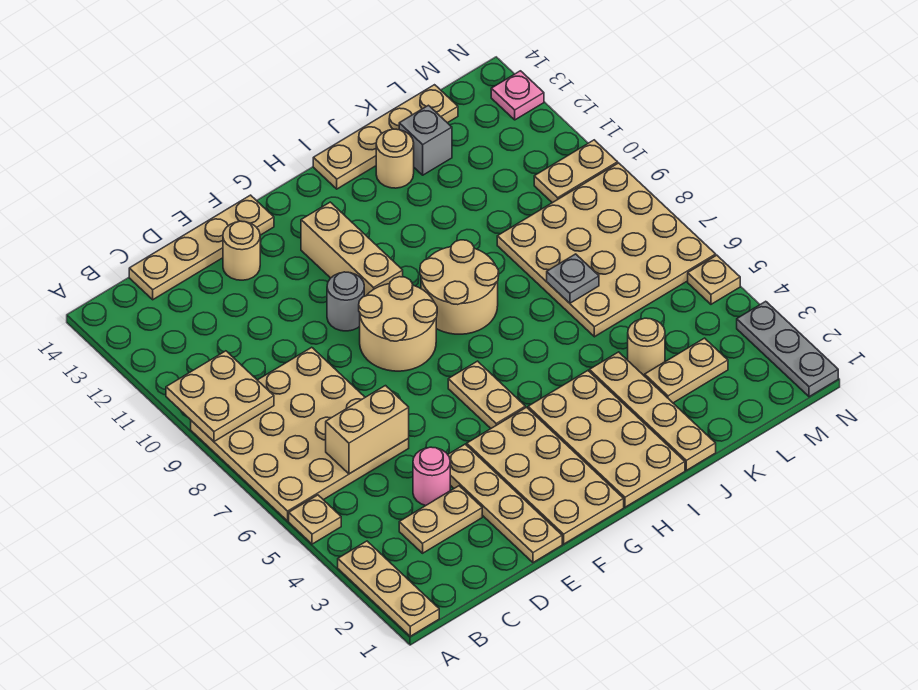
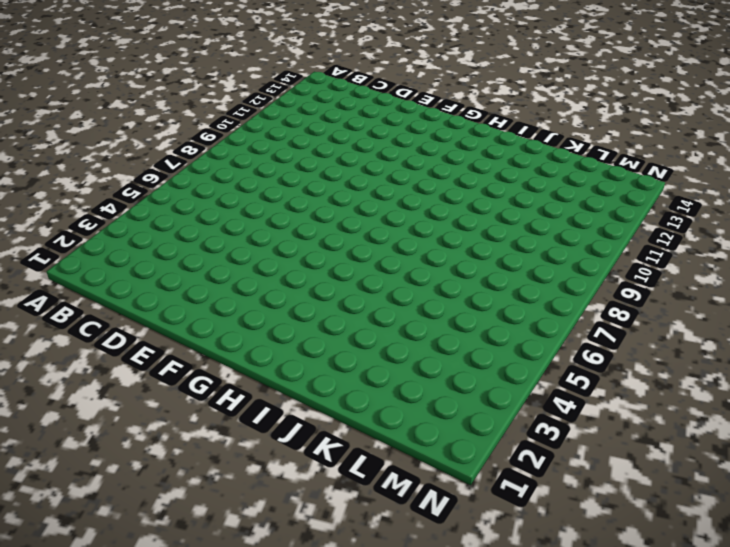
none -> tan 1x3 plate [338,541,439,636]
none -> tan 1x1 plate [289,495,341,544]
none -> tan 4x4 plate [191,347,409,521]

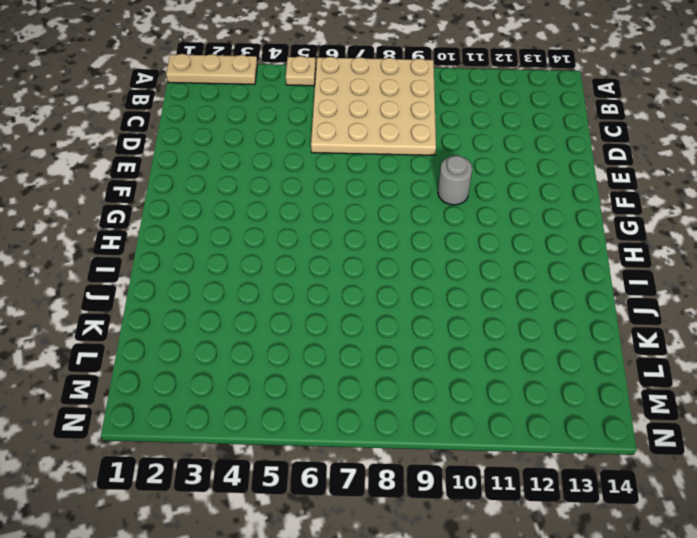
none -> tan 1x2 plate [399,486,482,553]
none -> tan 1x4 plate [129,195,274,300]
none -> pink 1x1 round brick [413,447,450,506]

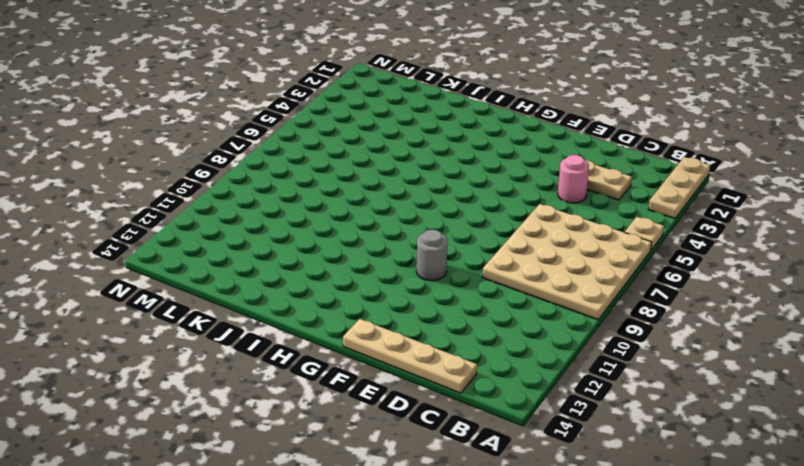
none -> tan 1x4 plate [448,444,562,563]
none -> tan 1x1 round brick [223,221,260,280]
none -> tan 2x4 plate [467,407,624,544]

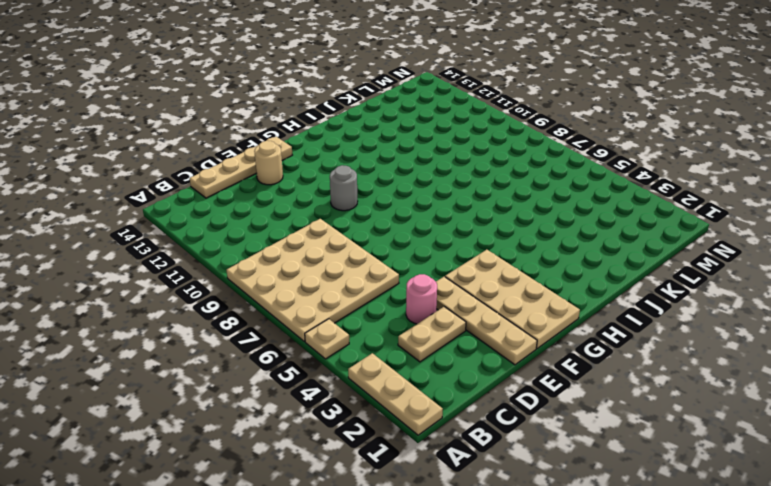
none -> tan 2x2 round brick [359,277,437,371]
none -> tan 1x2 plate [448,361,525,428]
none -> tan 1x3 brick [301,202,403,296]

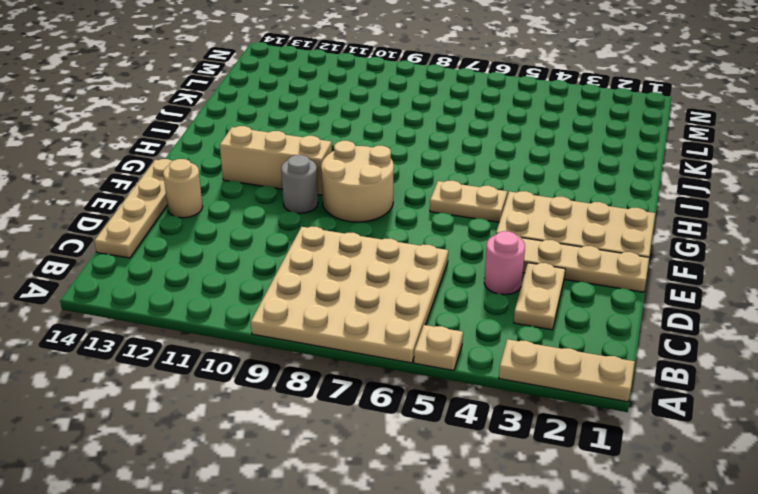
none -> tan 2x4 plate [528,371,685,507]
none -> tan 2x2 round brick [420,240,499,334]
none -> tan 1x4 plate [313,85,458,189]

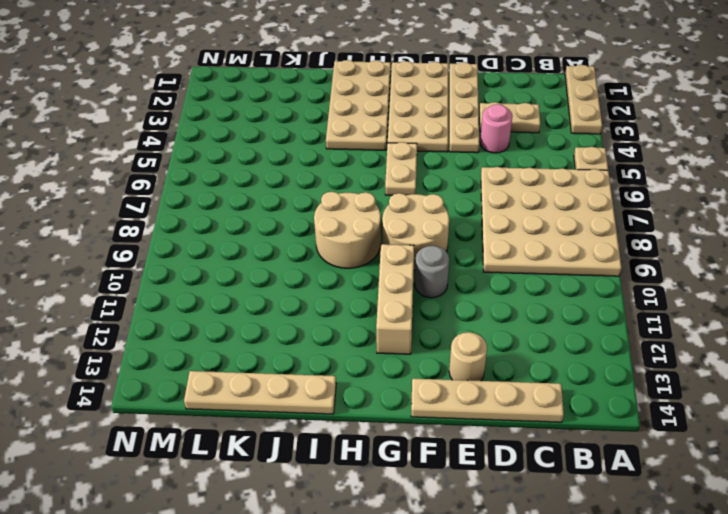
none -> tan 1x4 plate [589,352,716,470]
none -> tan 1x1 round brick [376,129,414,188]
none -> tan 1x2 plate [645,338,728,403]

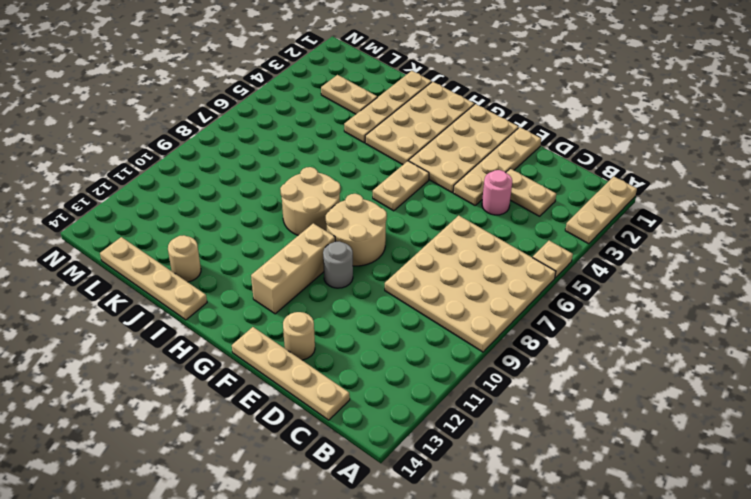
none -> tan 1x1 round brick [628,318,665,376]
none -> tan 4x4 plate [497,163,716,337]
none -> grey 1x1 brick [399,105,452,175]

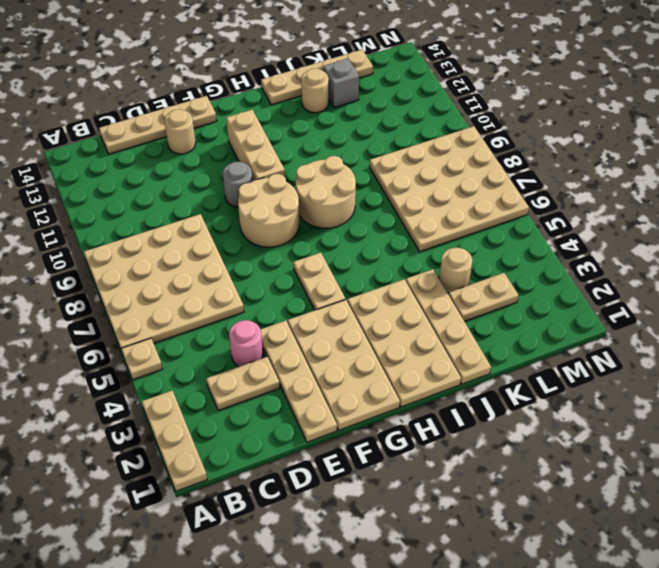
none -> tan 1x2 plate [534,140,618,203]
none -> grey 1x3 plate [737,301,838,397]
none -> tan 1x1 plate [688,255,740,304]

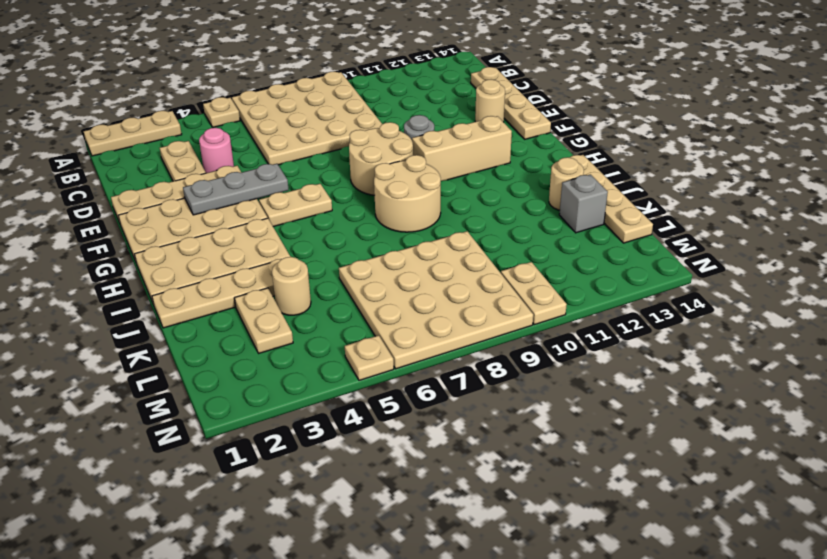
grey 1x3 plate [183,164,289,215] -> grey 1x3 plate moved to [737,301,838,397]
none -> pink 1x1 plate [491,71,544,120]
none -> tan 2x2 plate [166,351,274,441]
none -> tan 1x2 brick [326,386,409,474]

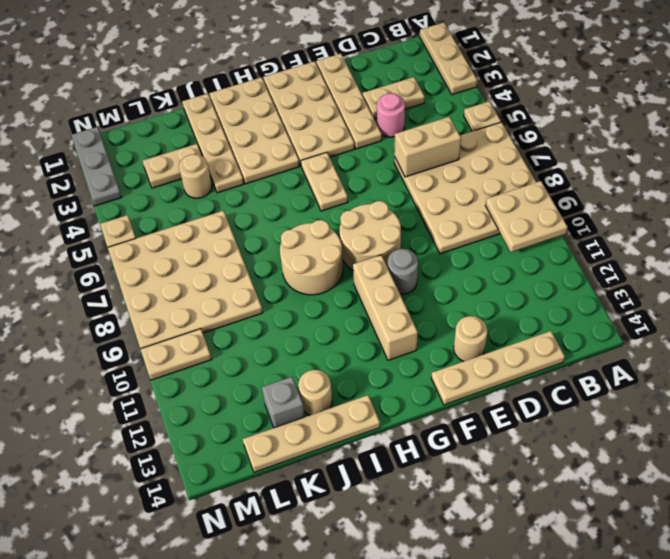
none -> pink 1x1 plate [491,71,544,120]
none -> grey 1x1 plate [547,254,599,303]

